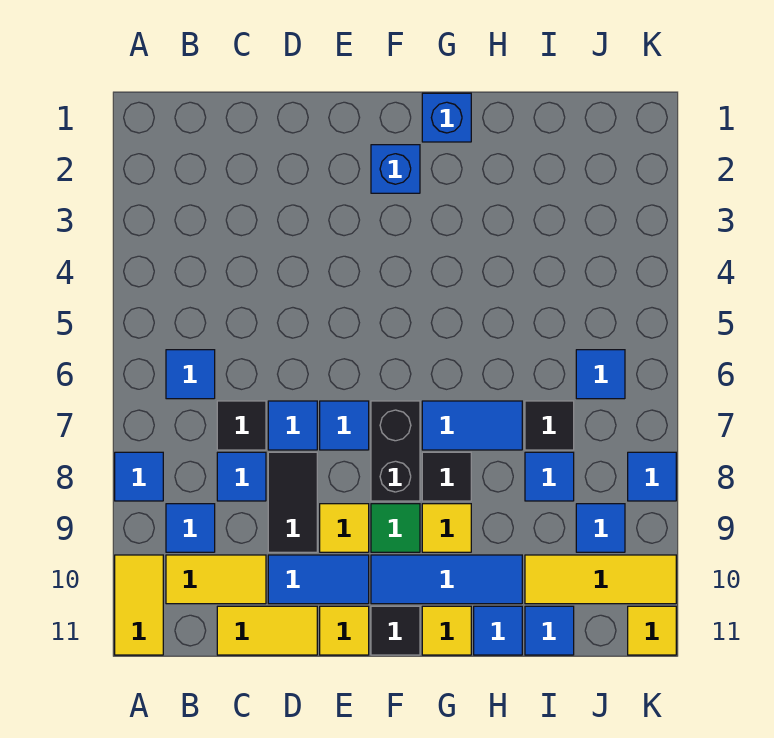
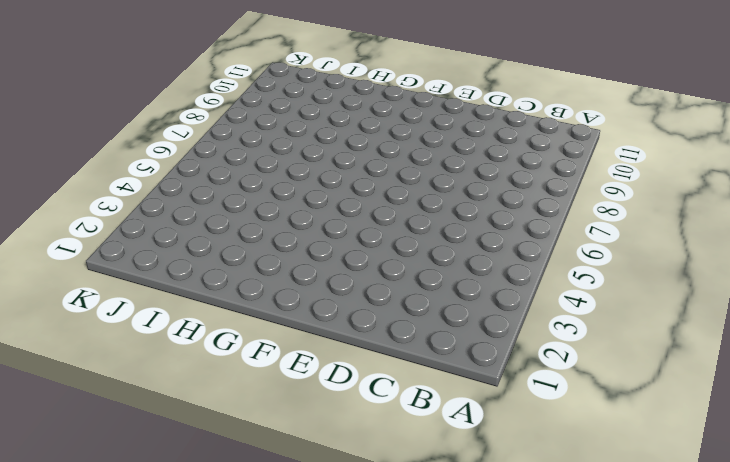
none -> blue 1x1 tile [115,452,163,501]
none -> yellow 1x2 tile [115,555,163,655]
none -> blue 1x1 tile [166,350,215,399]
none -> blue 1x1 tile [166,504,215,552]

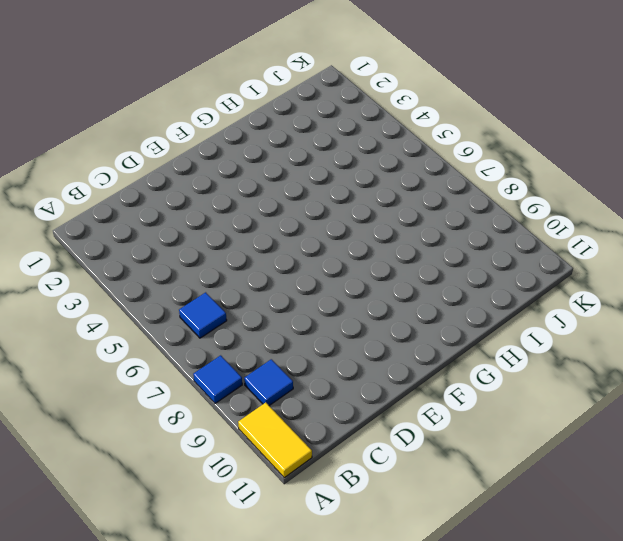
none -> yellow 1x2 tile [166,555,266,604]
none -> black 1x1 tile [217,401,266,450]
none -> blue 1x1 tile [217,452,266,501]
none -> yellow 1x2 tile [217,606,317,655]

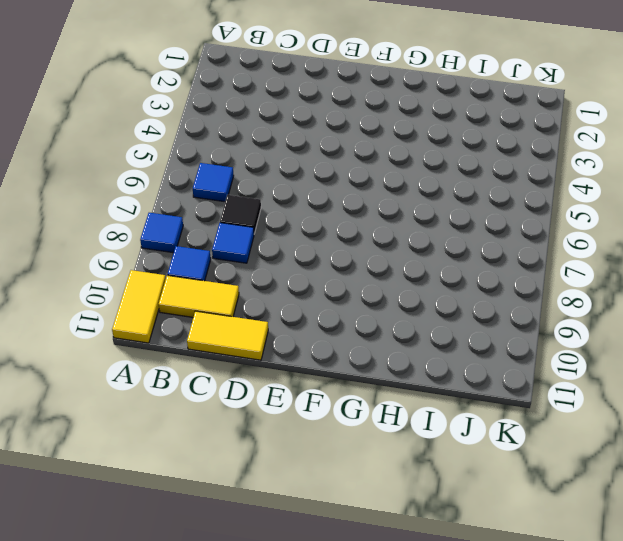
none -> blue 1x1 tile [268,401,317,450]
none -> black 1x2 tile [268,452,317,552]
none -> blue 1x2 tile [268,555,369,604]
none -> blue 1x1 tile [320,401,369,450]

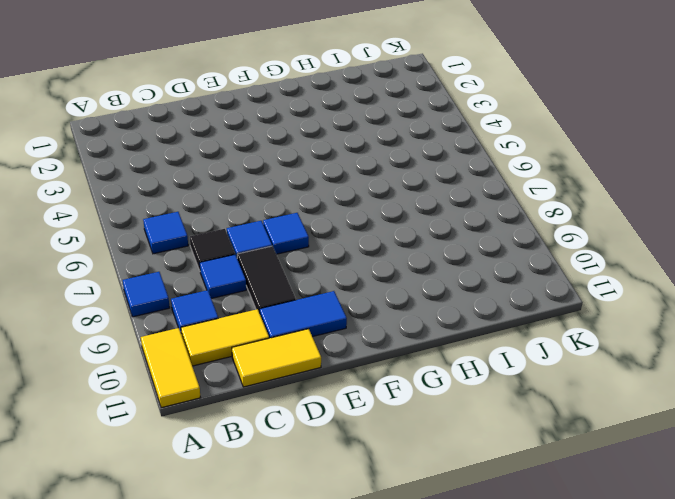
none -> yellow 1x1 tile [320,504,369,552]
none -> yellow 1x1 tile [320,606,369,655]
none -> blue 1x1 brick [371,145,420,193]
none -> black 1x2 brick [371,401,420,501]

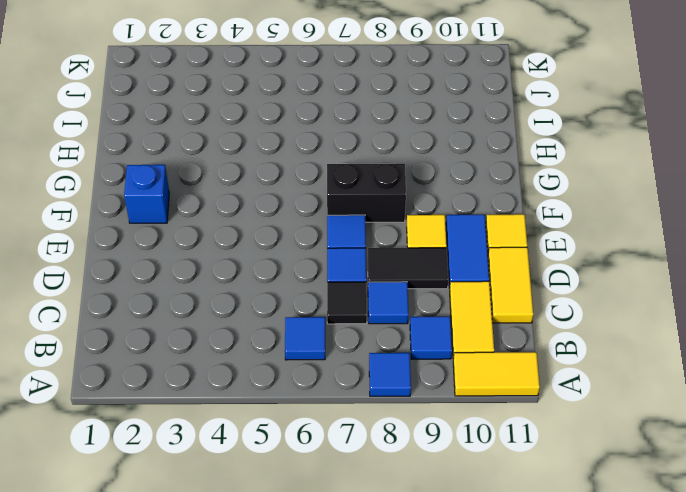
none -> green 1x1 tile [371,504,420,552]
none -> blue 1x3 tile [371,555,522,604]
none -> black 1x1 tile [371,606,420,655]
none -> blue 1x1 brick [422,93,471,142]

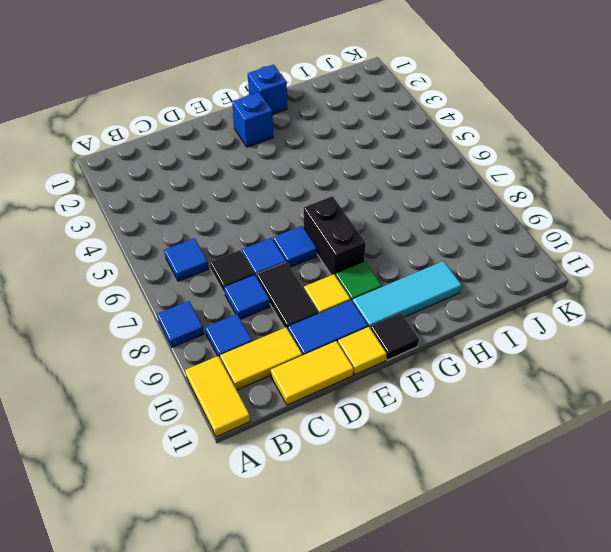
cyan 1x3 tile [353,261,462,327] -> blue 1x3 tile [371,555,522,604]
none -> blue 1x2 tile [422,401,522,450]
none -> black 1x1 tile [422,452,471,501]
none -> yellow 1x1 tile [422,504,471,552]
none -> yellow 1x1 tile [422,606,471,655]

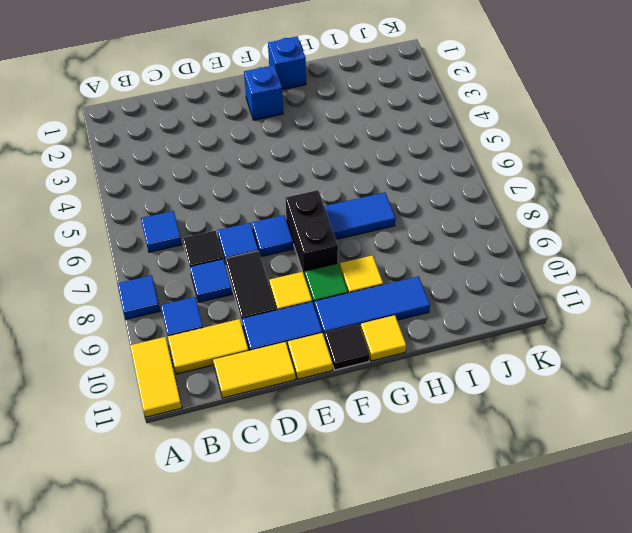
none -> black 1x1 tile [422,452,471,501]
none -> blue 1x1 tile [474,606,522,655]
none -> black 1x1 tile [525,401,574,450]
none -> blue 1x1 tile [525,452,574,501]

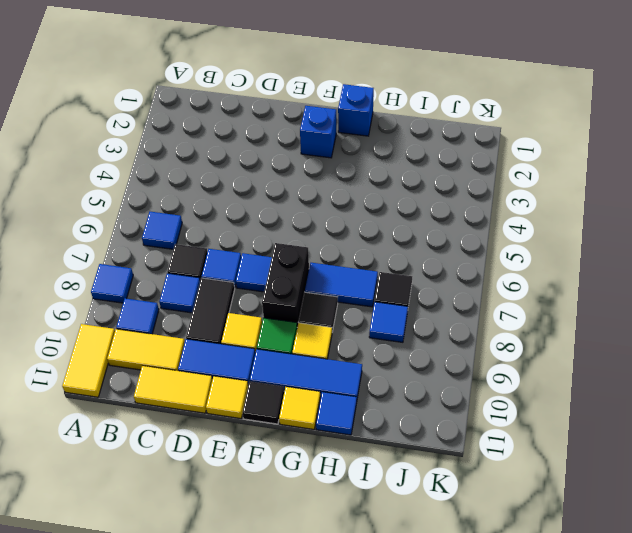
none -> yellow 1x3 tile [525,555,676,604]
none -> blue 1x1 tile [525,606,574,655]
none -> blue 1x1 tile [576,350,625,399]
none -> blue 1x1 tile [576,504,625,552]

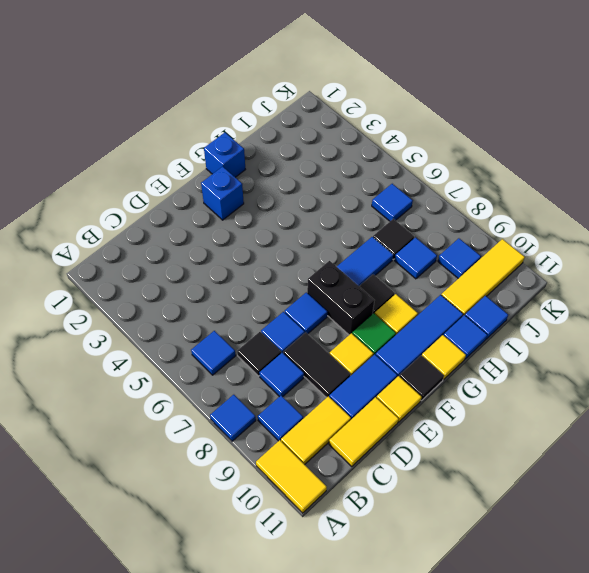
none -> blue 1x1 tile [628,452,676,501]
none -> yellow 1x1 tile [628,606,676,655]

